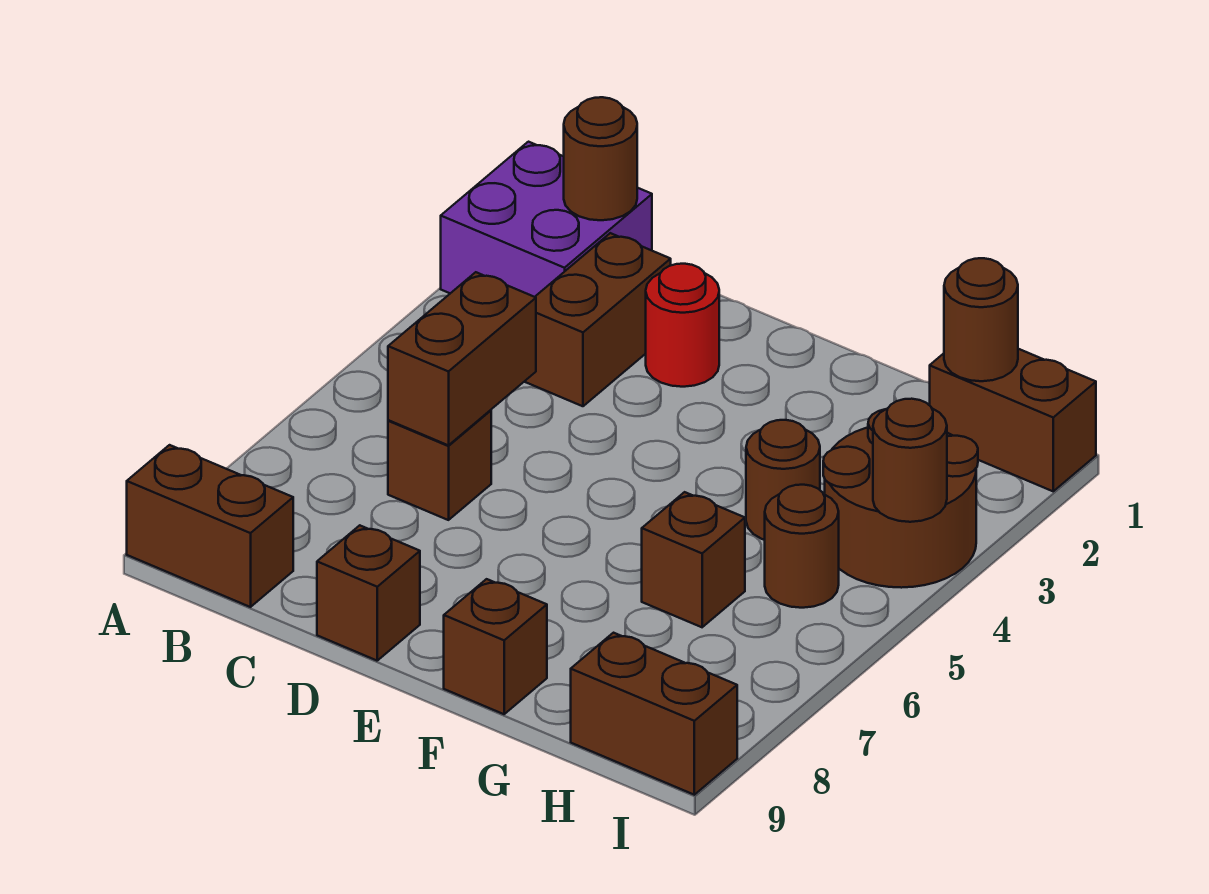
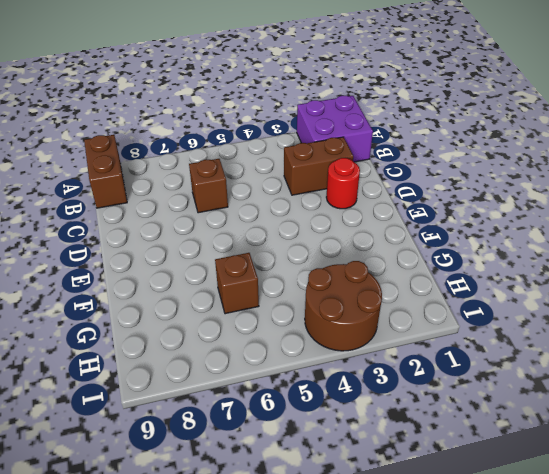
none -> brown 1x1 brick [317,525,420,661]
none -> brown 1x1 brick [444,579,547,714]
none -> brown 1x1 round brick [746,420,820,540]

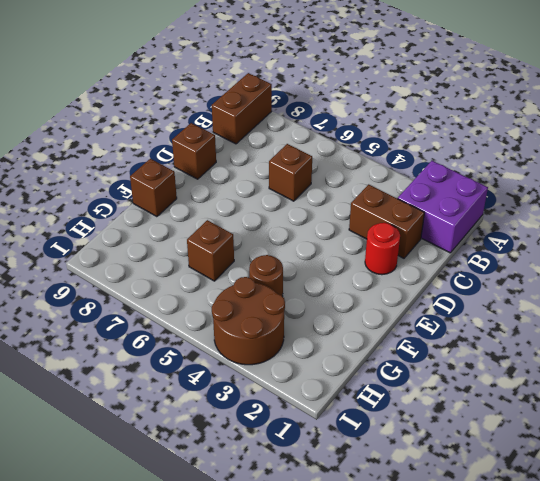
none -> brown 1x2 brick [930,349,1096,491]
none -> brown 1x1 round brick [765,485,839,608]
none -> brown 1x2 brick [571,633,737,795]

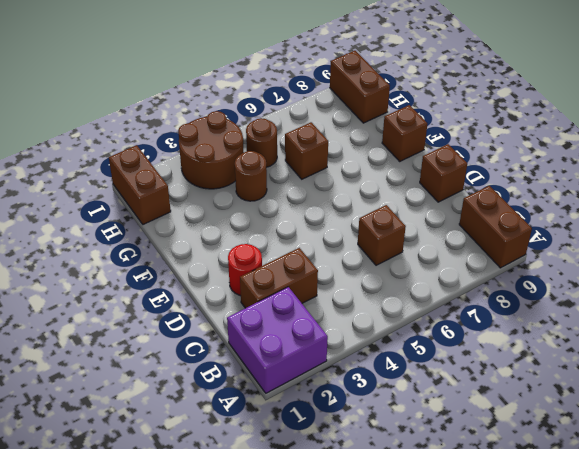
none -> brown 1x1 round brick [564,97,637,220]
none -> brown 1x2 brick [388,272,536,445]
none -> brown 1x1 round brick [944,258,1018,381]

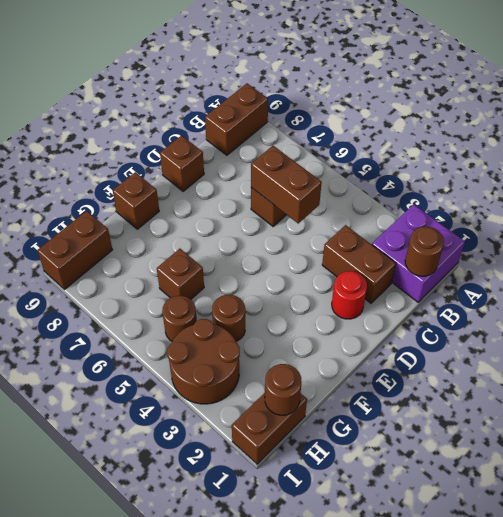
none -> brown 1x1 round brick [873,399,947,522]

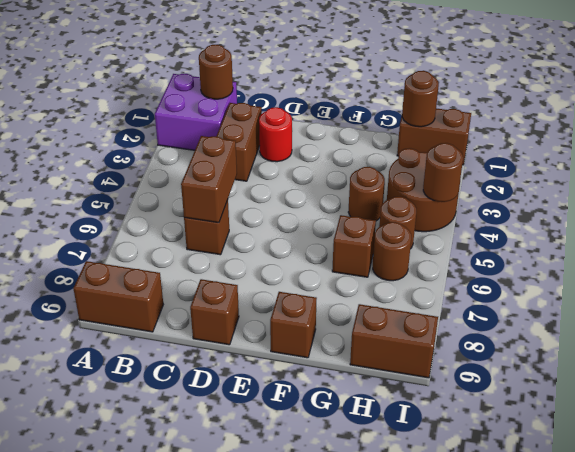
brown 1x1 round brick [373,222,411,281] -> none

